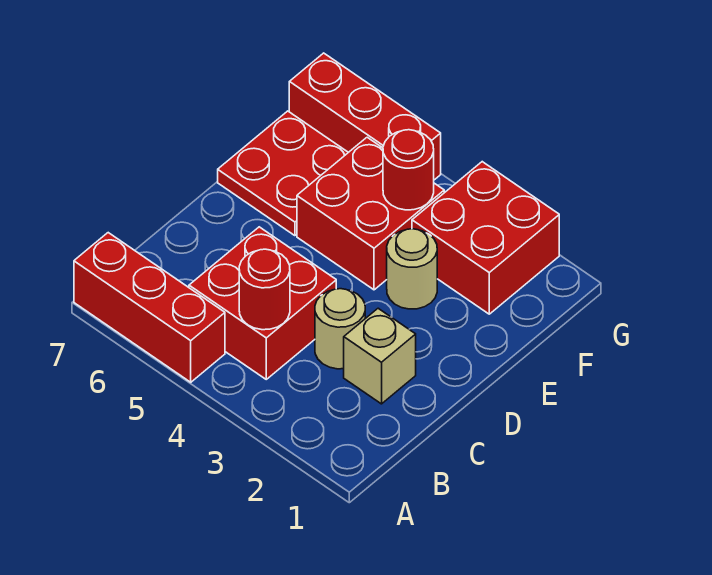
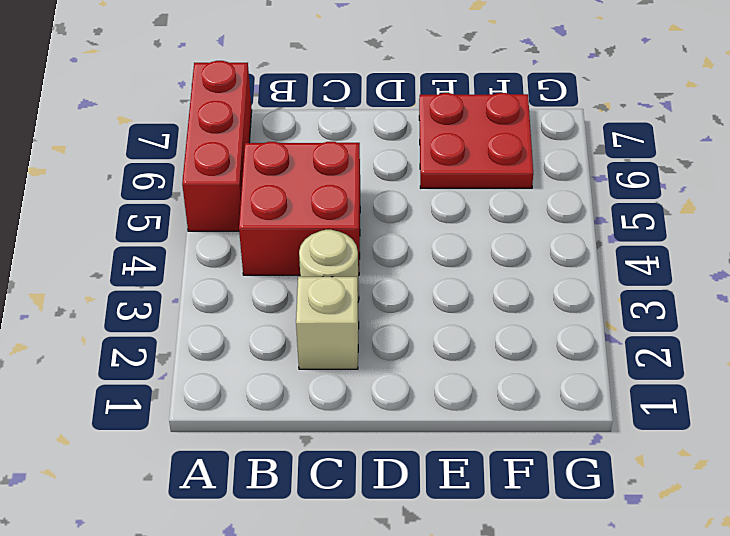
none -> tan 1x1 round brick [387,229,437,309]
none -> red 2x2 brick [297,137,444,290]

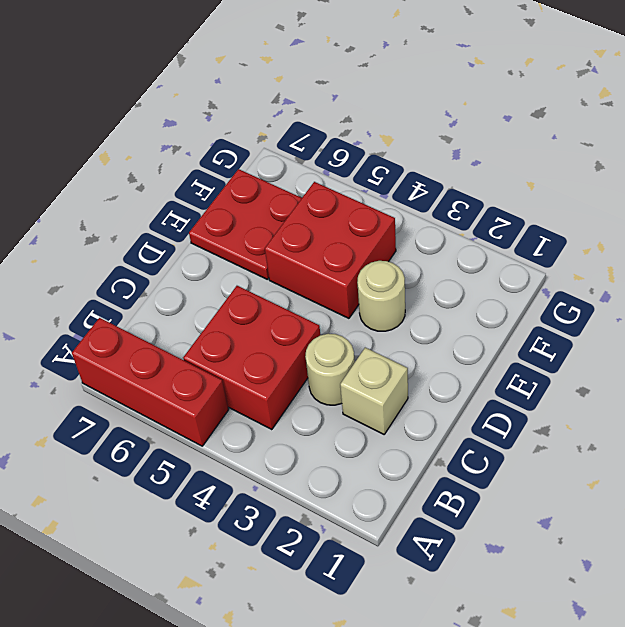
none -> red 2x2 brick [412,162,559,314]
none -> red 1x3 brick [289,53,441,180]

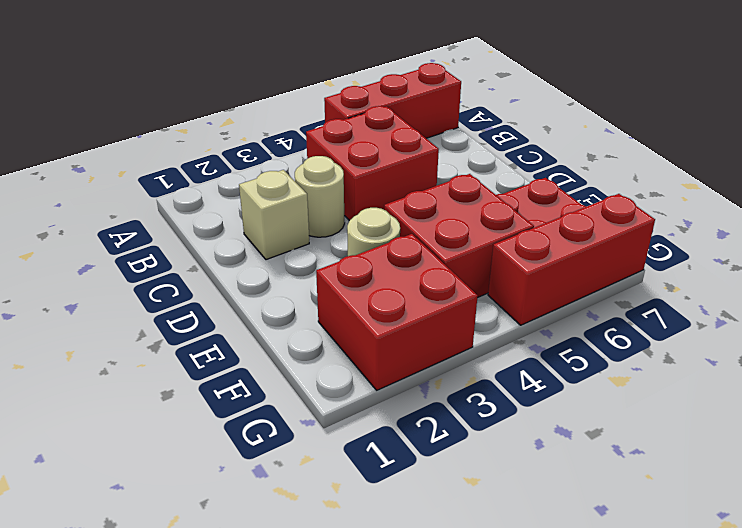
none -> red 1x1 round brick [239,249,290,330]
none -> red 1x1 round brick [383,130,434,210]

